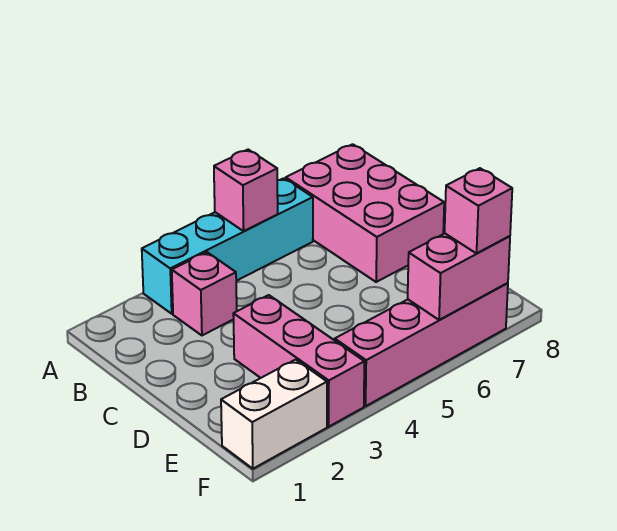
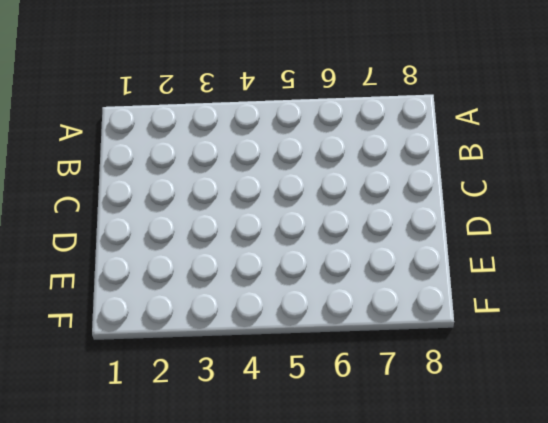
none -> cyan 1x4 brick [142,178,313,314]
none -> pink 2x3 brick [286,144,444,282]

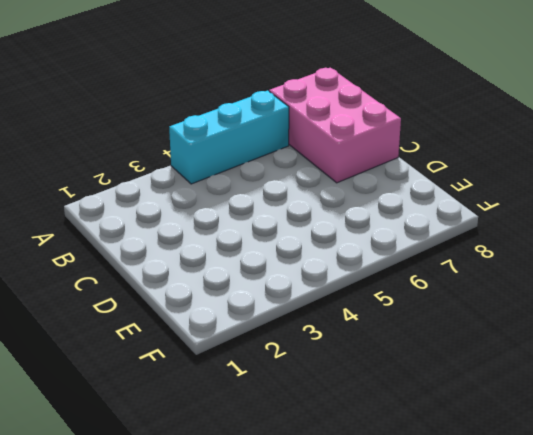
cyan 1x3 brick [169,91,289,184] -> cyan 1x4 brick [142,178,313,314]
none -> pink 1x1 brick [172,252,237,335]
none -> pink 1x3 brick [233,295,364,427]

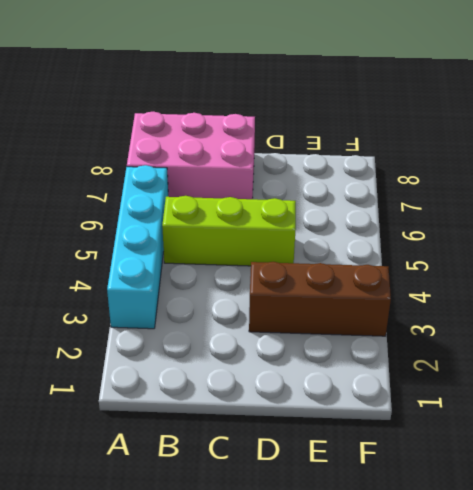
lime 1x3 brick [162,196,296,266] -> none
brown 1x3 brick [249,262,391,336] -> pink 1x3 brick [233,295,364,427]
none -> pink 1x1 brick [172,252,237,335]
none -> white 1x2 brick [221,360,327,469]

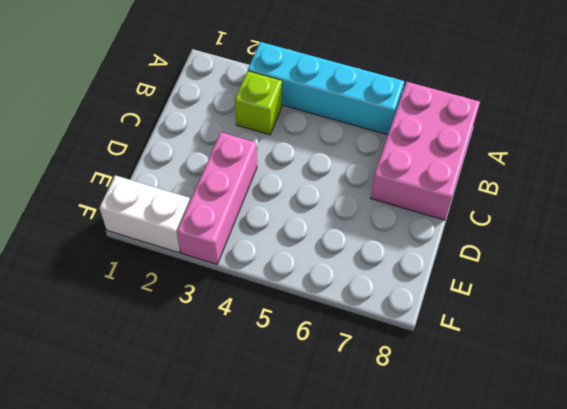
lime 1x1 brick [235,71,282,135] -> pink 1x1 brick [172,252,237,335]
none -> pink 1x4 brick [335,283,508,406]
none -> pink 1x1 brick [214,150,278,231]

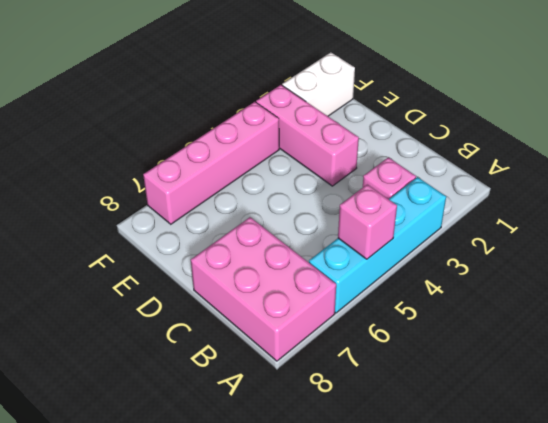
none -> pink 1x2 brick [408,234,510,320]
none -> pink 1x1 brick [445,168,512,253]

